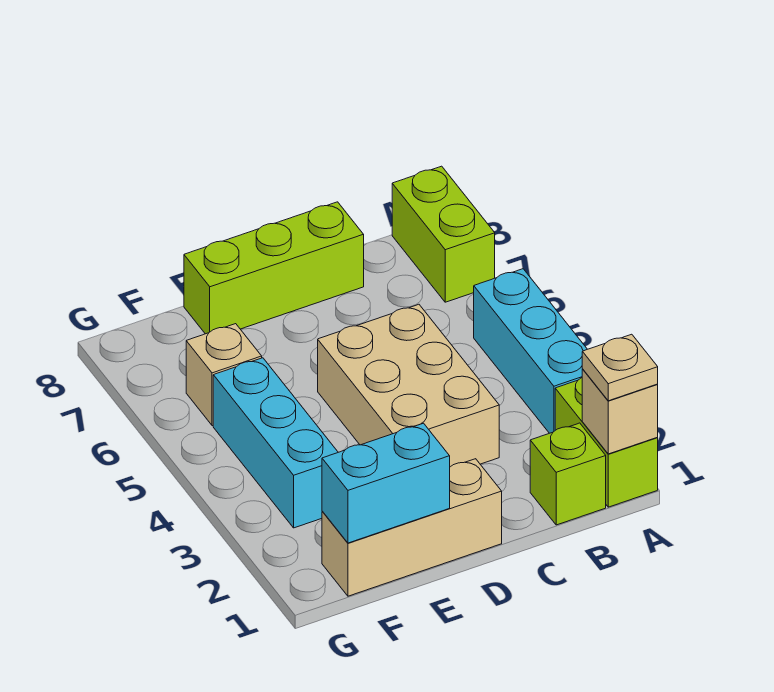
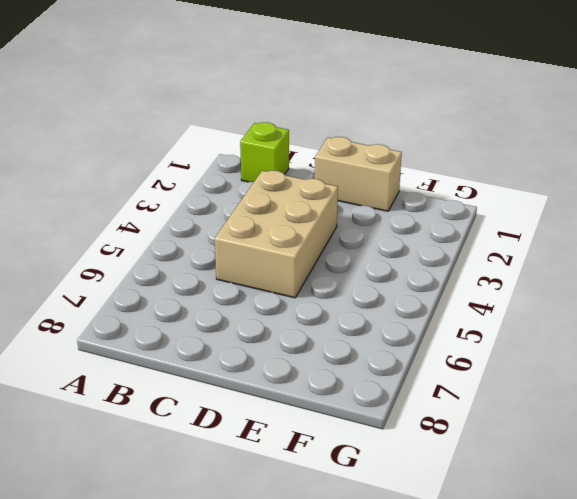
tan 1x2 brick [315,137,402,211] -> tan 1x3 brick [322,459,502,596]
none -> lime 1x2 brick [555,378,658,507]
none -> cyan 1x3 brick [474,269,587,433]
none -> lime 1x2 brick [392,166,495,302]

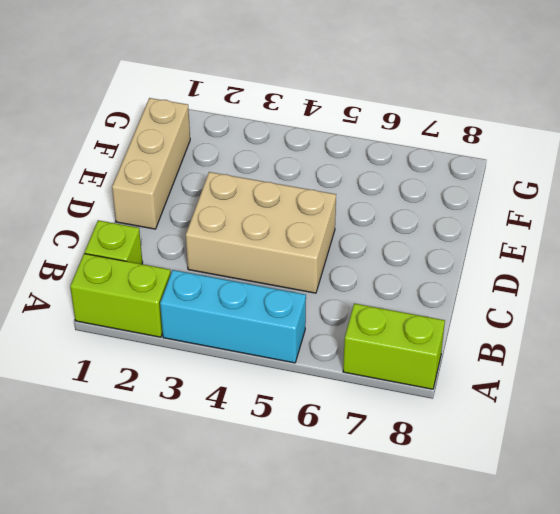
none -> lime 1x3 brick [184,202,364,334]
none -> cyan 1x3 brick [213,358,338,528]
none -> tan 1x1 brick [186,324,262,426]

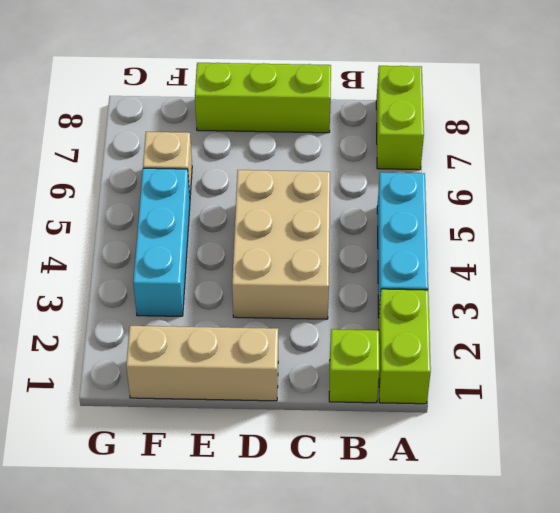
none -> tan 1x1 brick [582,369,658,454]
none -> cyan 1x2 brick [322,423,450,543]
none -> tan 1x1 plate [582,334,658,401]

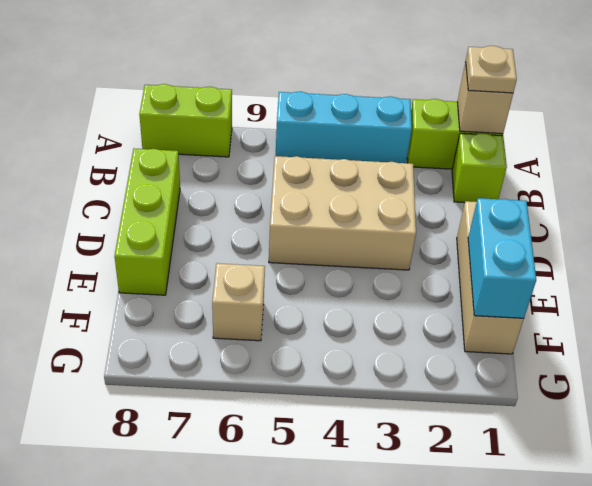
none -> cyan 1x3 brick [213,358,338,528]

